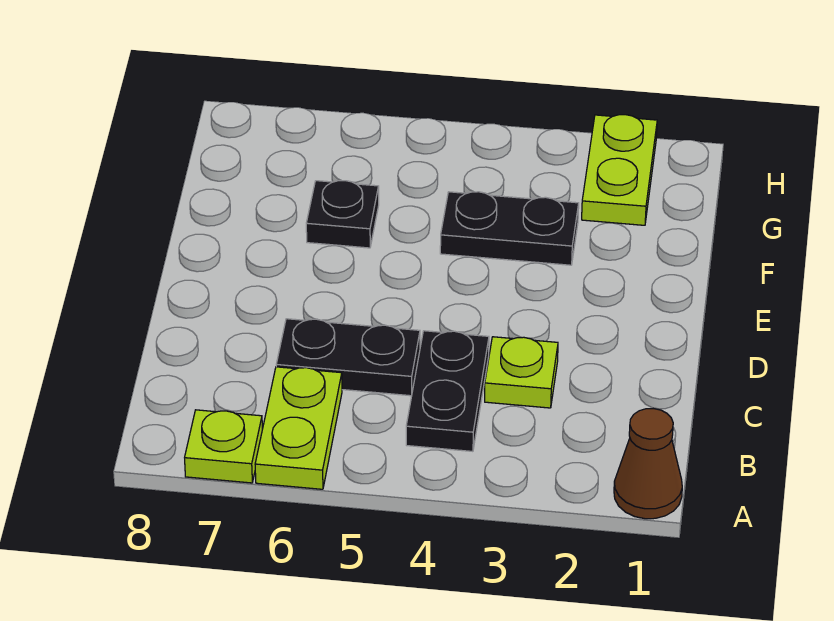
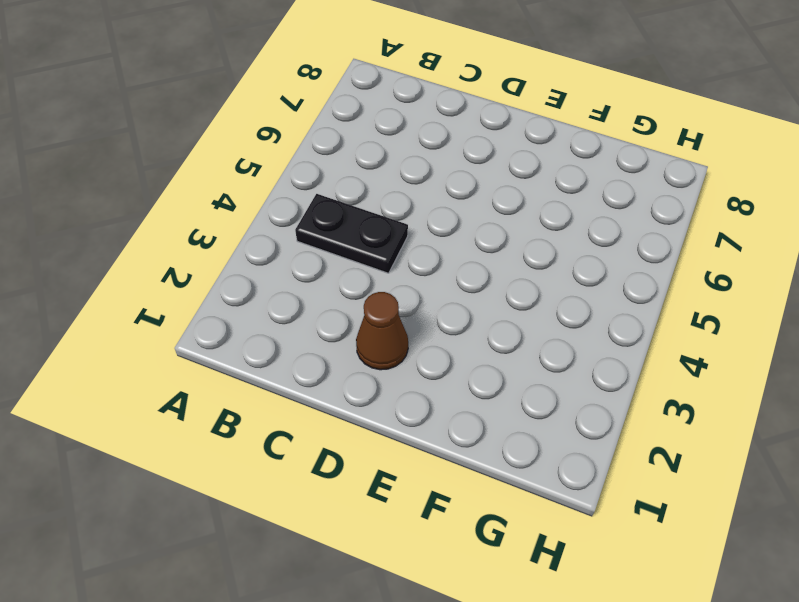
brown 1x1 cone [356,292,408,370] -> brown 1x1 cone moved to [614,409,682,519]
none -> lime 1x2 plate [255,367,342,489]
none -> lime 1x1 plate [185,410,262,483]

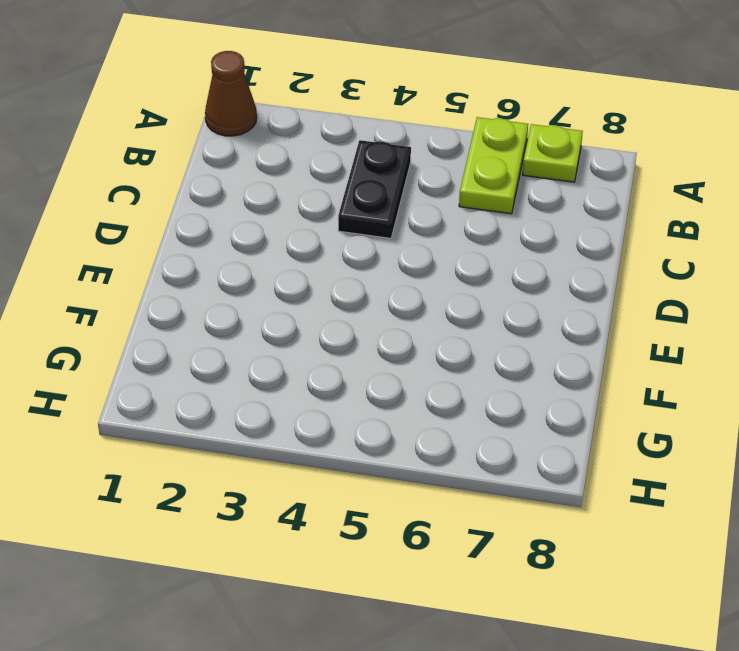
none -> lime 1x1 plate [485,337,558,408]
none -> black 1x2 plate [276,319,420,396]

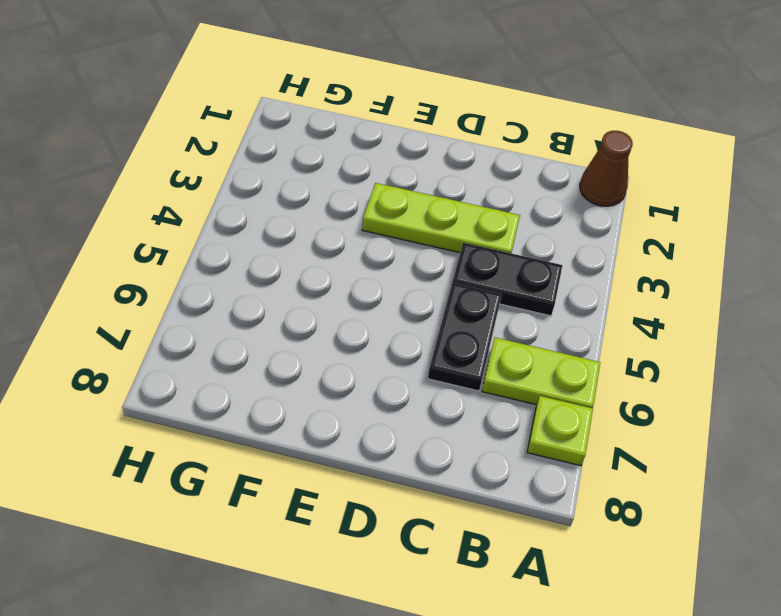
lime 1x3 plate [362,183,520,253] -> lime 1x1 plate [485,337,558,408]
none -> black 1x2 plate [440,192,579,265]
none -> black 1x1 plate [306,181,379,248]

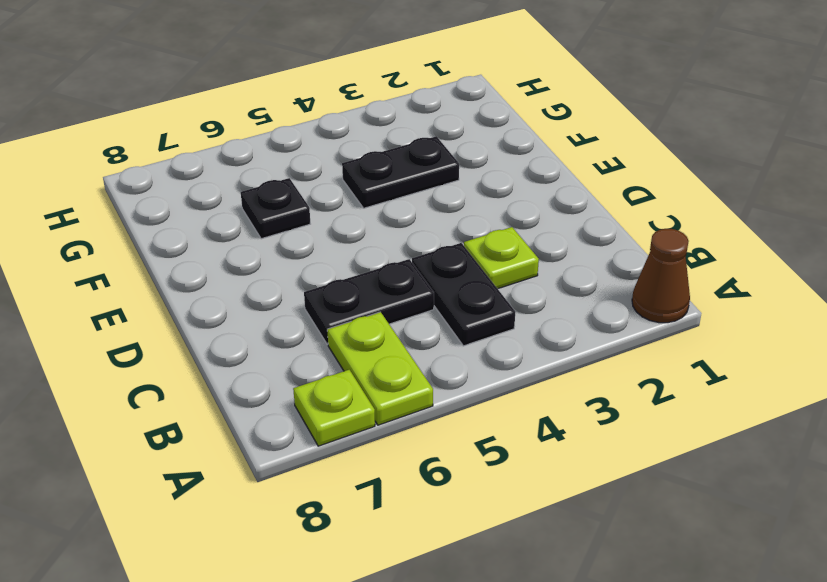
none -> lime 1x2 plate [582,115,657,225]

